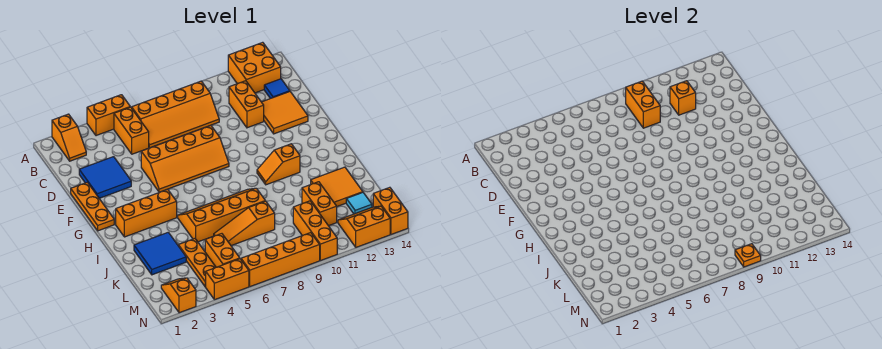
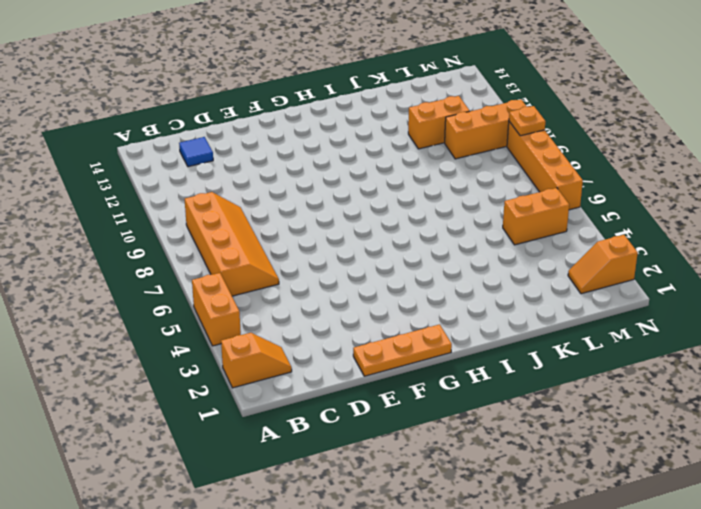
none -> orange 2x2 brick [228,42,281,93]
none -> orange 1x2 brick [114,107,149,154]
none -> orange 1x2 brick [229,81,264,128]
none -> blue 2x2 tile [79,157,131,198]

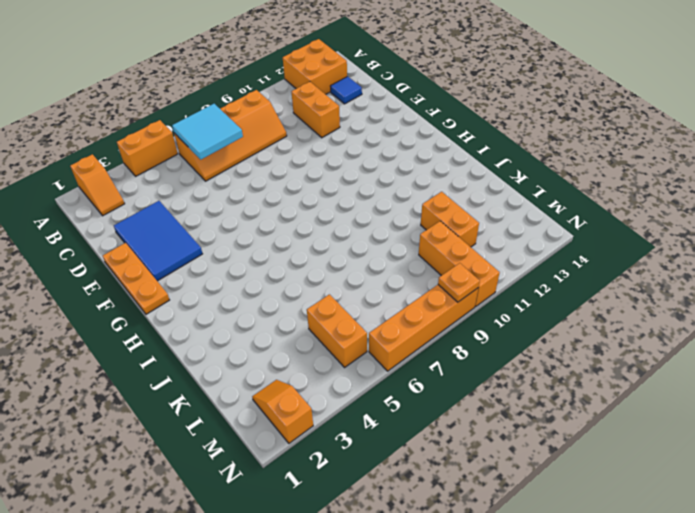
cyan 2x2 tile [172,104,243,159] -> none
blue 2x3 tile [114,201,202,281] -> blue 2x2 tile [79,157,131,198]
none -> orange 1x2 brick [114,107,149,154]
none -> orange 2x2 tile [262,92,308,134]
none -> orange 2x4 slope [141,126,229,192]
none -> orange 1x3 brick [116,189,177,237]

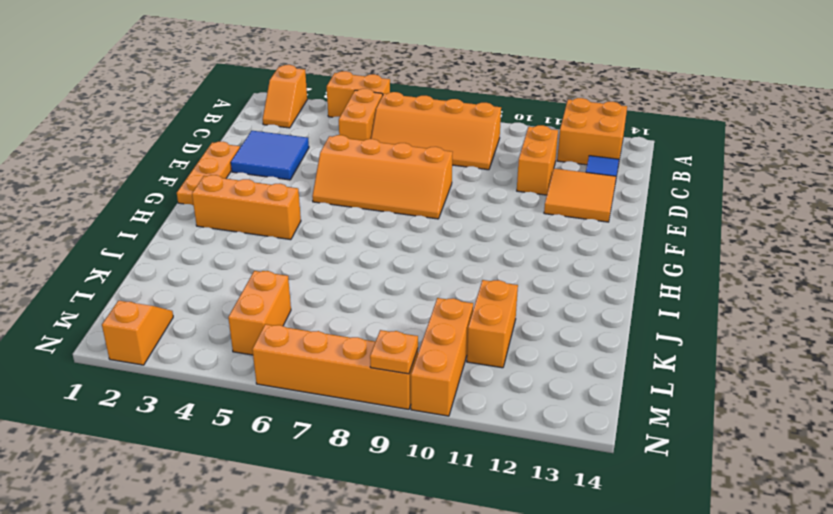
none -> orange 1x2 slope [257,144,300,185]
none -> orange 2x4 slope [178,188,265,242]
none -> blue 2x2 tile [134,232,186,275]
none -> orange 2x2 tile [311,167,363,206]

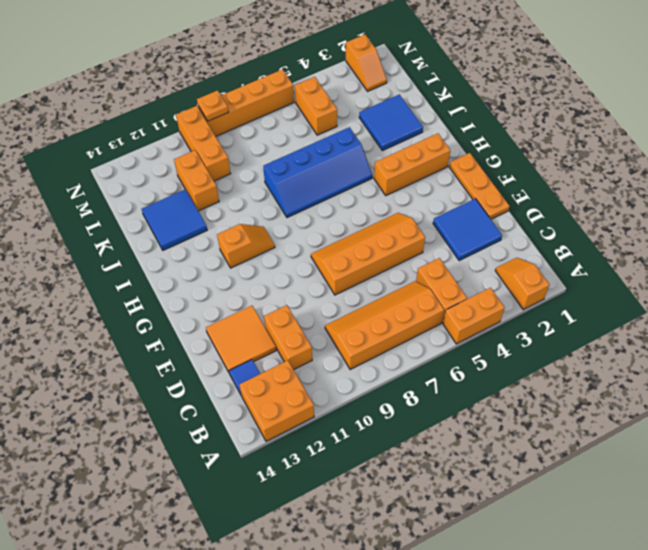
blue 2x4 slope [263,127,373,218] -> orange 2x4 slope [178,188,265,242]
blue 2x2 tile [142,189,207,250] -> orange 2x2 tile [311,167,363,206]
none -> orange 1x3 plate [178,239,216,287]
none -> orange 1x3 slope [214,201,275,246]
none -> cyan 1x1 tile [346,193,372,214]
none -> orange 2x2 slope [338,206,390,248]

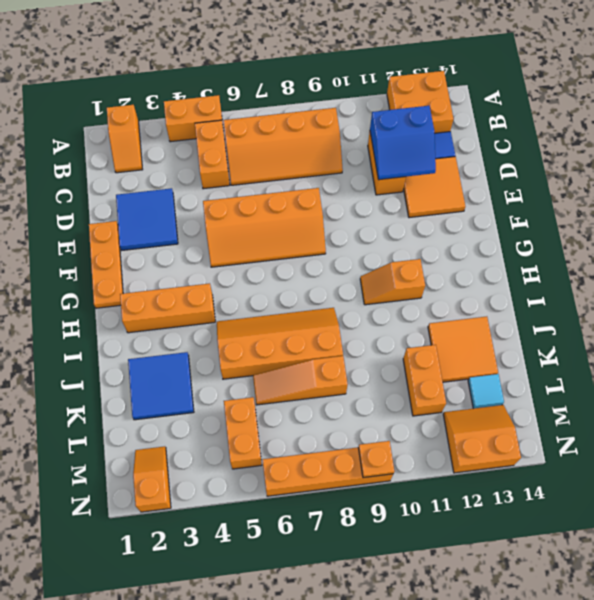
blue 2x2 slope [370,106,436,180] -> orange 1x1 brick [670,81,696,115]
none -> orange 1x3 plate [178,239,216,287]
none -> orange 1x3 brick [293,201,337,261]
none -> orange 1x2 brick [373,187,408,234]
none -> orange 1x2 brick [206,259,249,300]

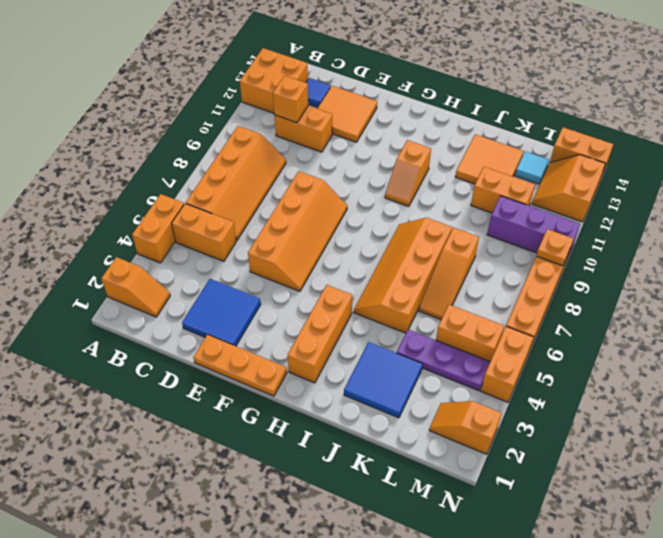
purple 1x3 plate [397,329,490,391] -> orange 1x3 plate [178,239,216,287]
purple 1x3 brick [487,196,580,259] -> orange 1x3 brick [293,201,337,261]
none -> orange 1x2 brick [626,81,660,128]

